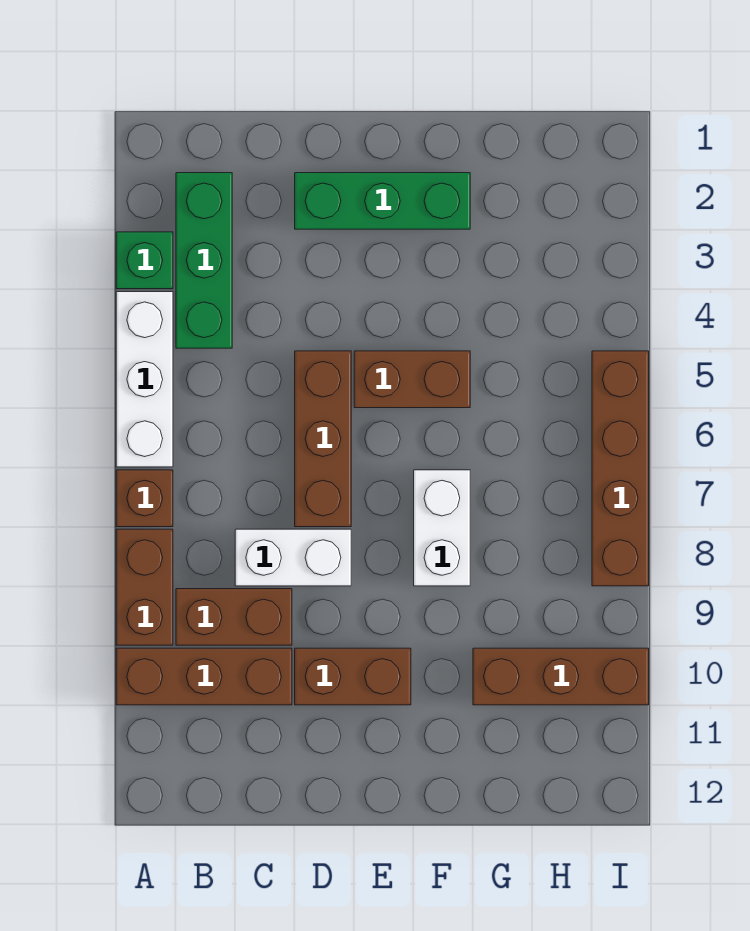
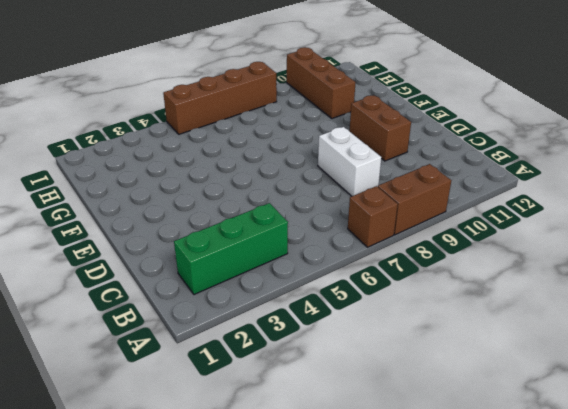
none -> green 1x1 brick [116,232,173,289]
none -> white 1x3 brick [116,292,173,467]
none -> brown 1x3 brick [116,648,292,705]

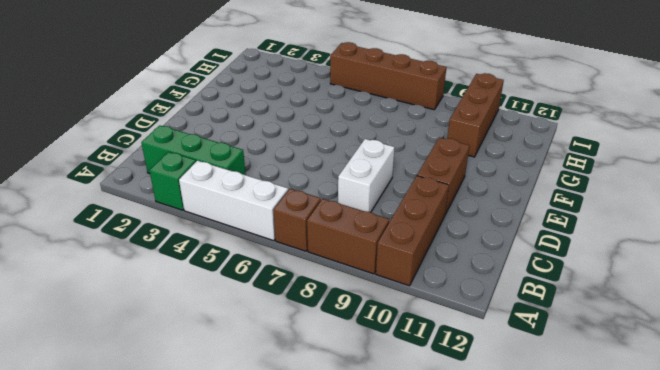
none -> brown 1x2 brick [176,589,292,645]
none -> green 1x3 brick [295,173,470,229]
none -> brown 1x3 brick [295,351,351,527]

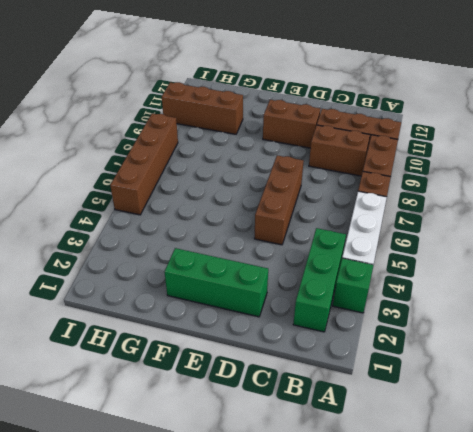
none -> white 1x2 brick [235,529,351,586]
none -> brown 1x2 brick [354,351,470,408]
none -> white 1x2 brick [414,470,470,586]

